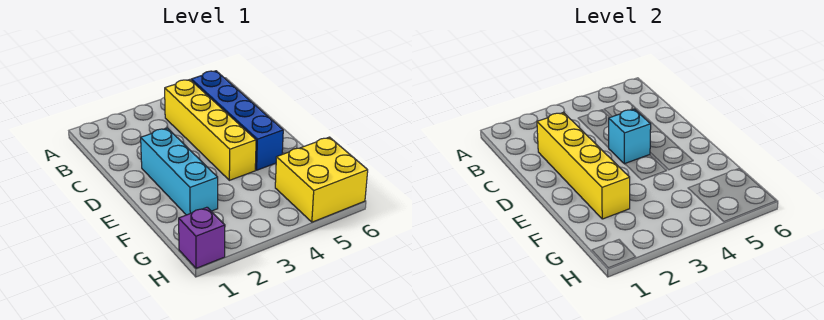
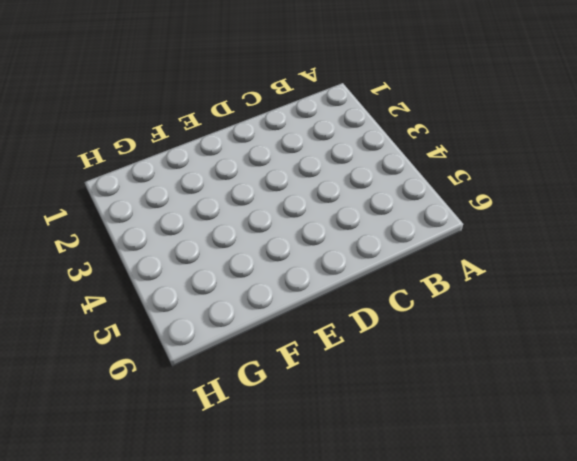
none -> yellow 1x4 brick [165,80,256,180]
none -> blue 1x4 brick [191,71,283,170]

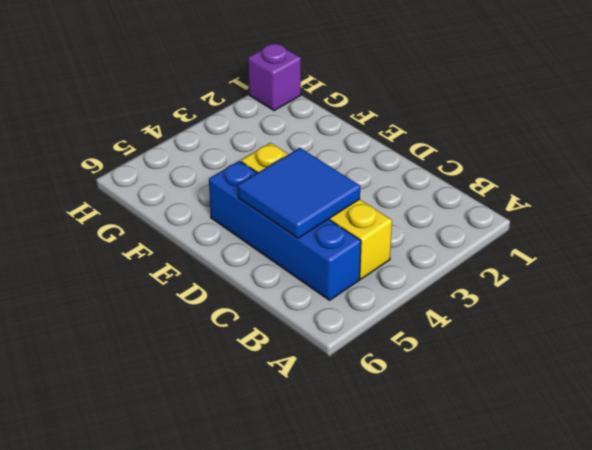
blue 2x2 tile [238,148,360,238] -> cyan 1x1 brick [609,109,651,164]
none -> cyan 1x3 brick [141,128,218,215]
none -> yellow 2x2 brick [275,137,368,222]

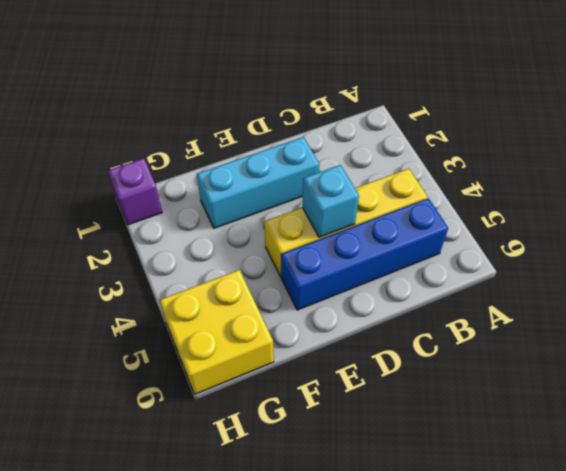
none -> yellow 1x4 brick [537,112,630,219]

